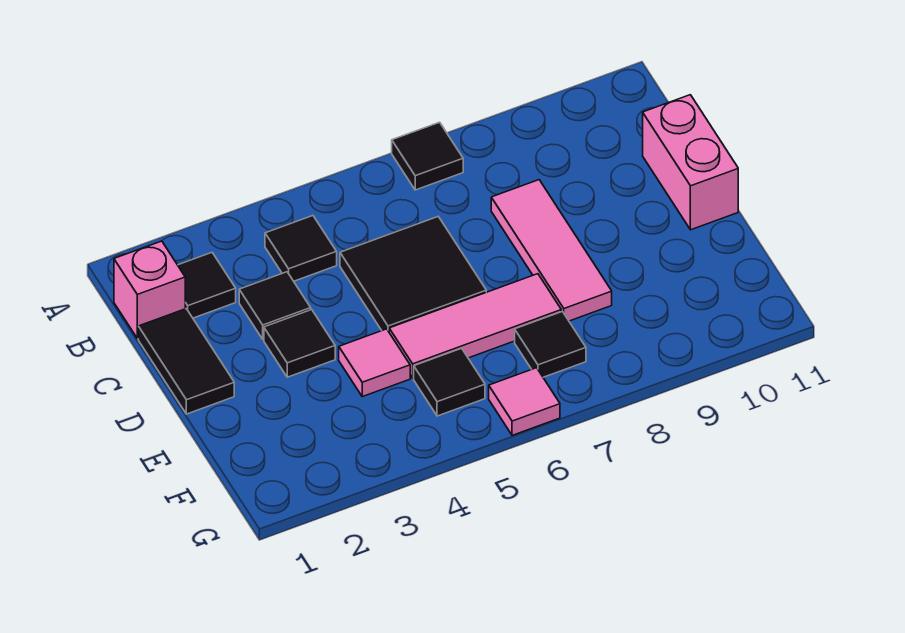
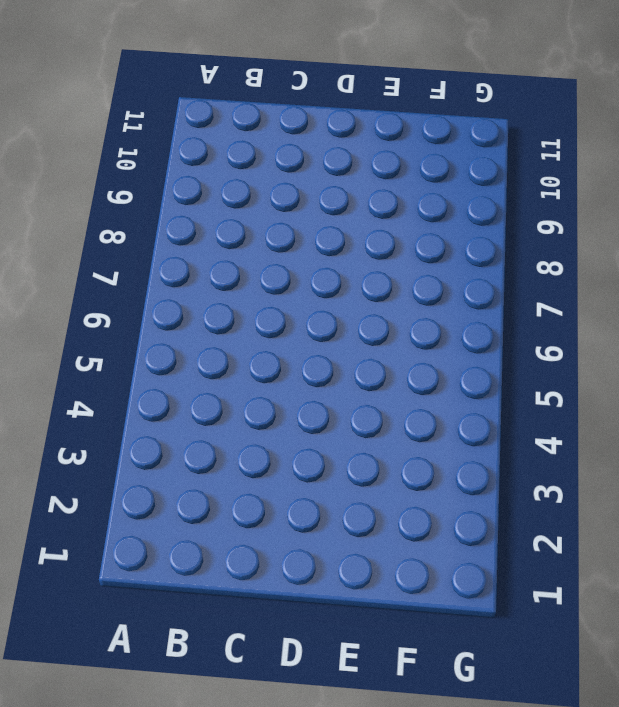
none -> black 1x1 tile [392,122,463,190]
none -> pink 1x1 brick [114,241,185,338]
none -> black 1x1 tile [178,253,236,318]

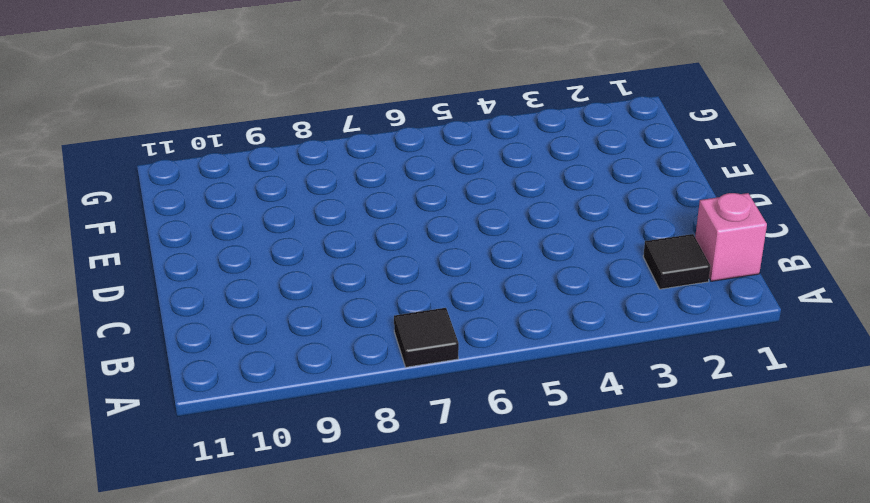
none -> black 1x1 tile [265,216,337,281]
none -> black 1x2 tile [138,309,234,414]
none -> black 1x1 tile [239,272,311,339]

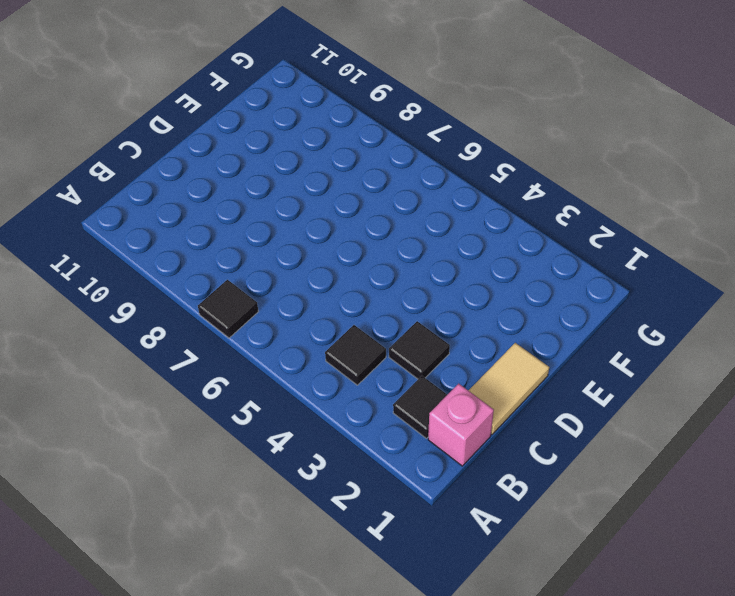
tan 1x2 tile [468,343,549,434] -> black 1x2 tile [138,309,234,414]
none -> black 2x2 tile [340,217,486,331]
none -> pink 1x3 tile [491,180,612,321]
none -> pink 1x2 brick [643,95,738,230]

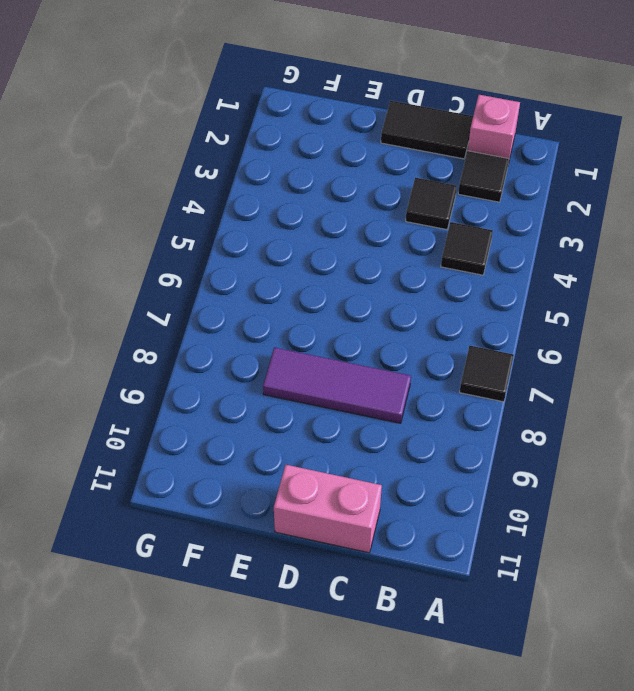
purple 1x3 tile [263,347,411,423] -> pink 1x3 tile [491,180,612,321]
none -> black 2x2 tile [340,217,486,331]
none -> black 1x1 tile [264,310,335,377]
none -> pink 1x1 tile [339,329,410,397]

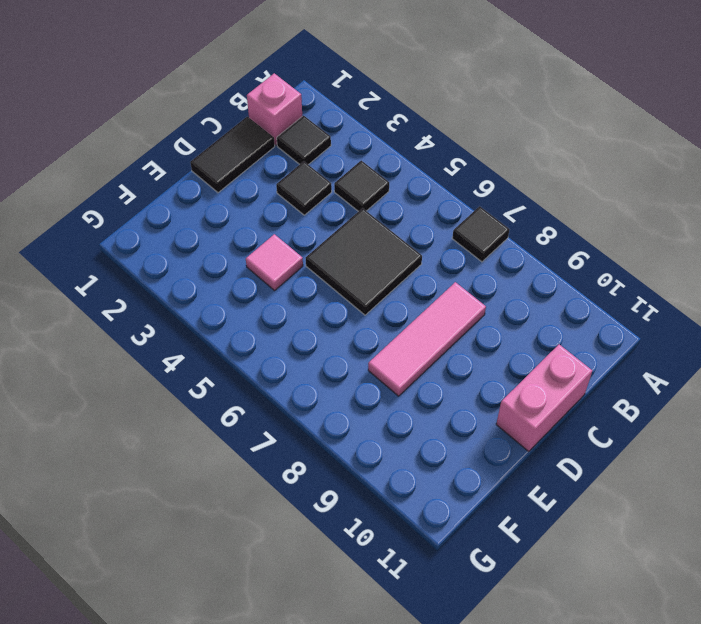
none -> black 1x1 tile [264,310,335,377]
none -> pink 1x3 tile [389,274,561,378]
none -> black 1x1 tile [414,348,485,416]

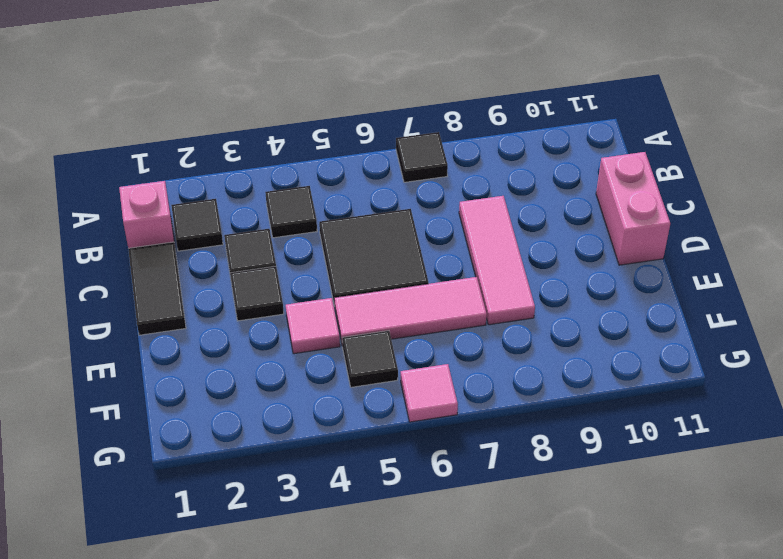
none -> black 1x1 tile [515,312,586,377]

